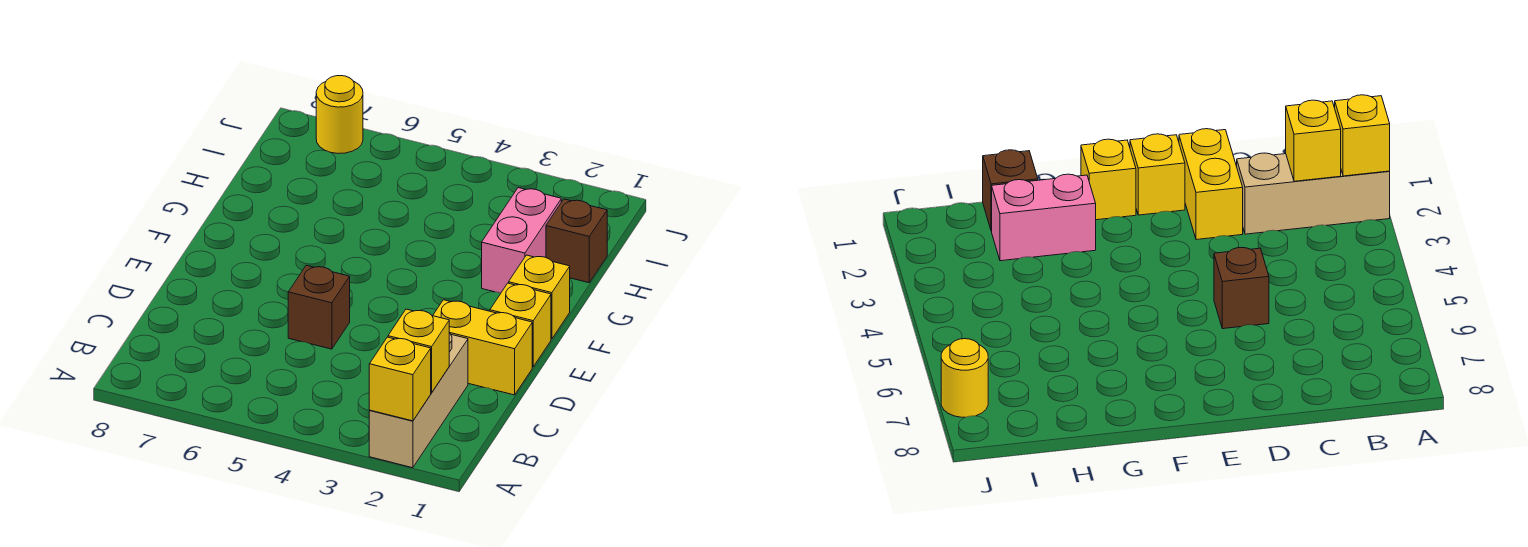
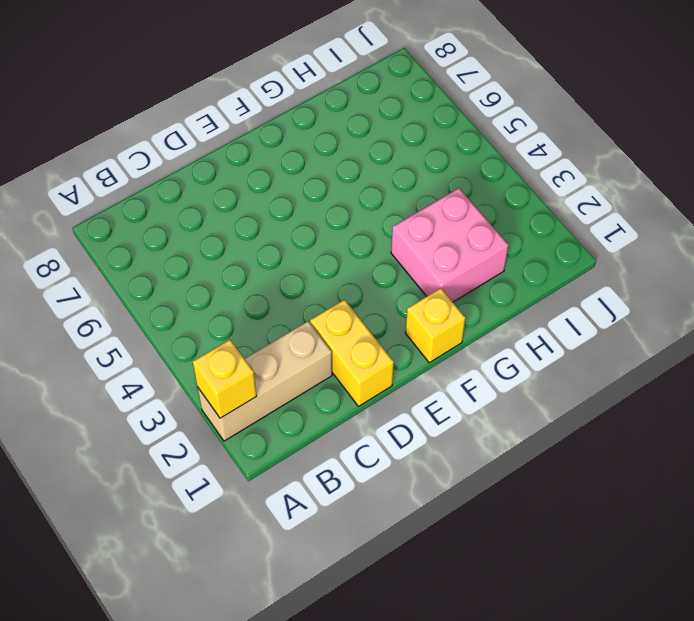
pink 2x2 brick [391,188,509,302] -> pink 1x2 brick [482,188,561,293]
none -> brown 1x1 brick [288,265,350,349]
none -> yellow 1x1 brick [490,283,551,367]

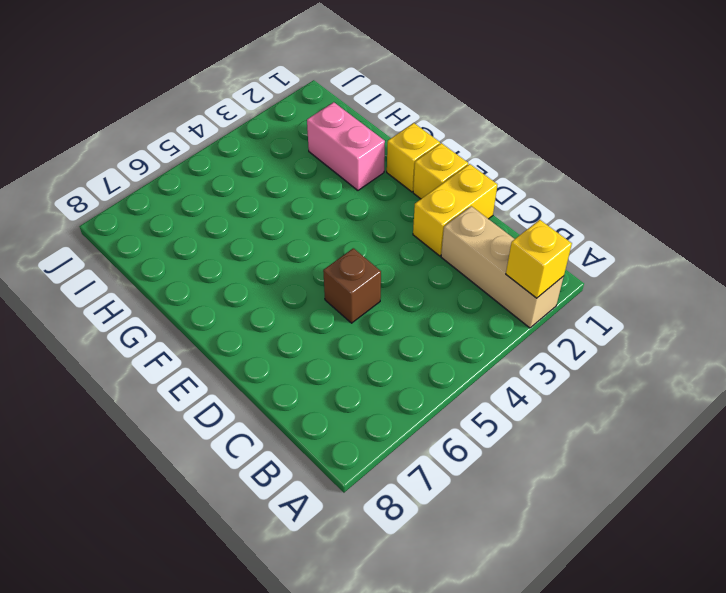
none -> brown 1x1 brick [546,199,607,283]
none -> yellow 1x1 round brick [316,76,363,154]

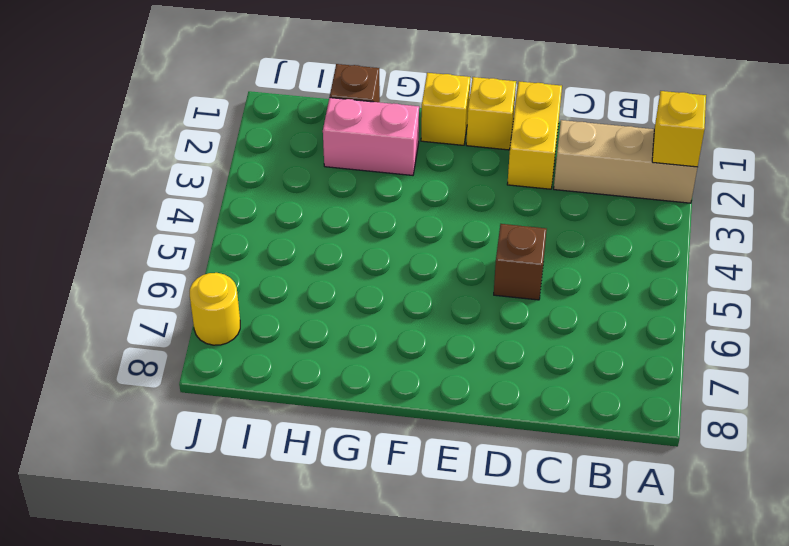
none -> yellow 1x1 brick [388,309,449,393]

